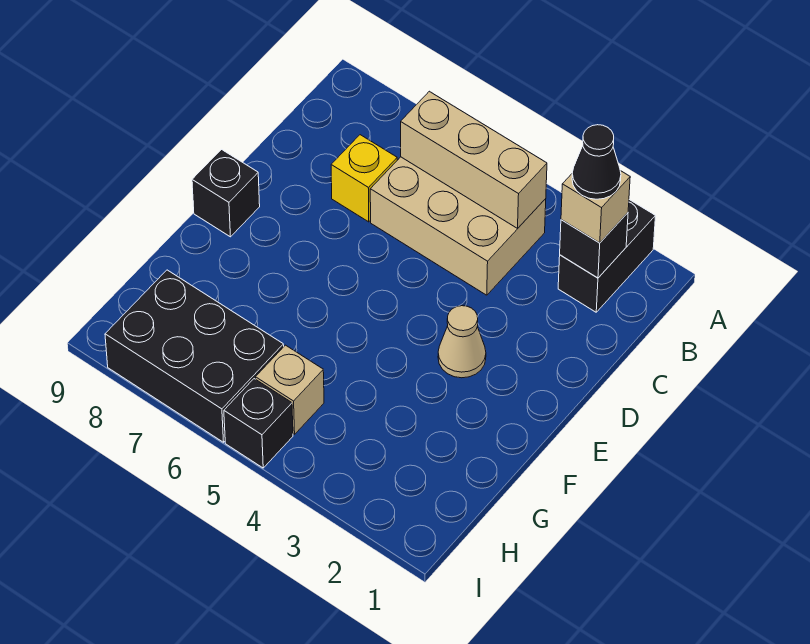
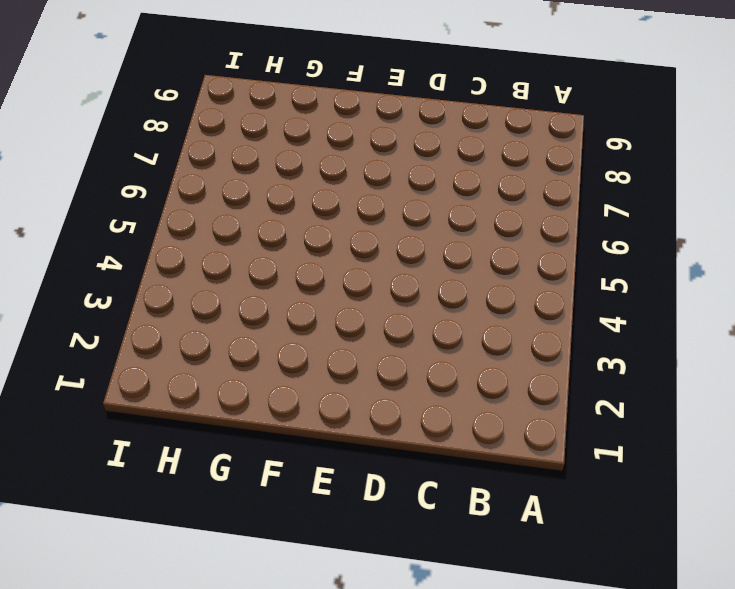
none -> black 1x2 brick [558,200,655,312]
none -> tan 2x3 brick [370,157,546,295]
none -> yellow 1x1 brick [331,135,397,222]

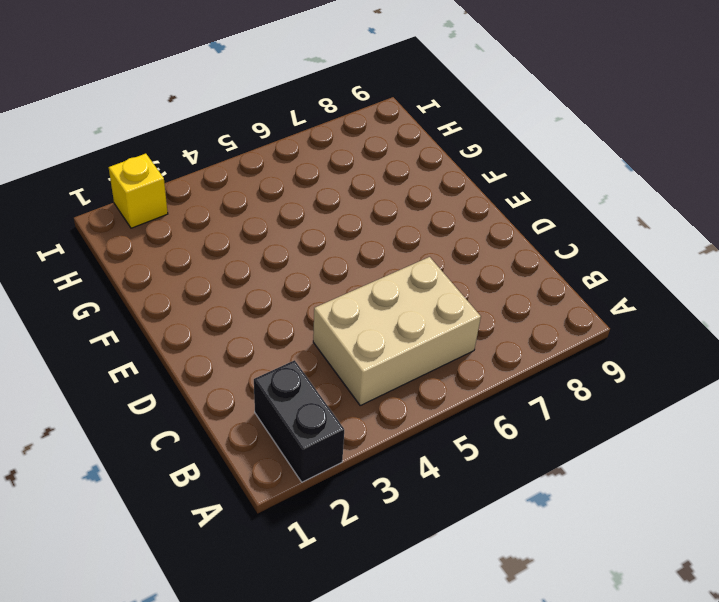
yellow 1x1 brick [109,154,168,228] -> yellow 1x1 brick moved to [331,135,397,222]
none -> tan 1x1 cone [438,306,486,378]
none -> black 1x1 brick [192,150,260,237]
none -> tan 1x1 brick [256,345,324,434]

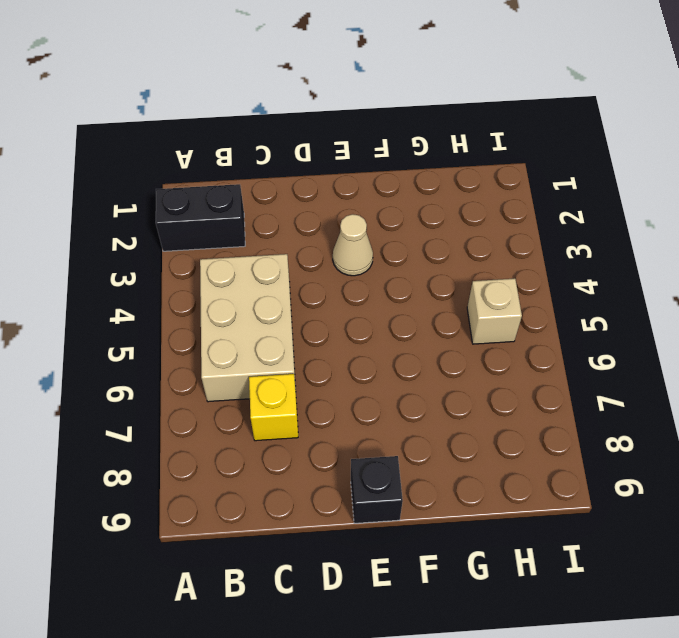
none -> black 2x3 brick [105,270,284,442]
none -> black 1x1 brick [224,379,293,468]
none -> black 1x1 brick [560,213,628,278]

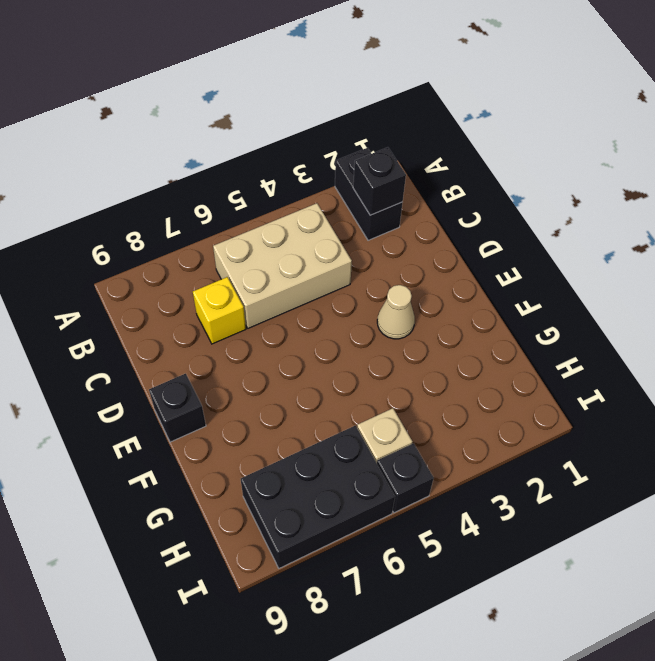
none -> tan 1x3 brick [401,91,547,228]
none -> tan 1x1 brick [561,171,630,243]
none -> black 1x1 cone [572,125,621,199]

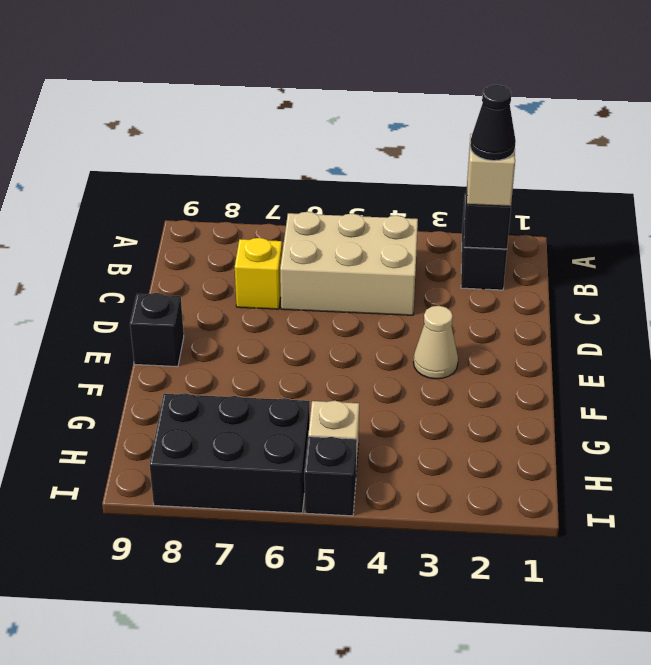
none -> tan 1x3 brick [401,91,547,228]

